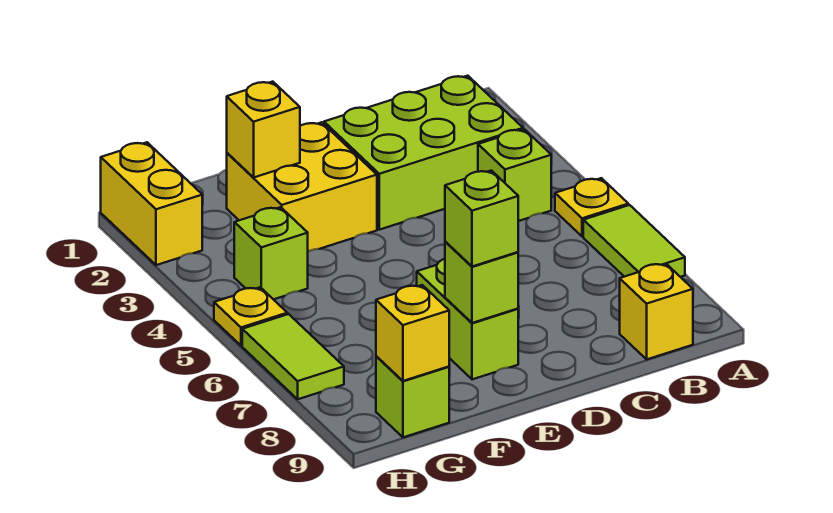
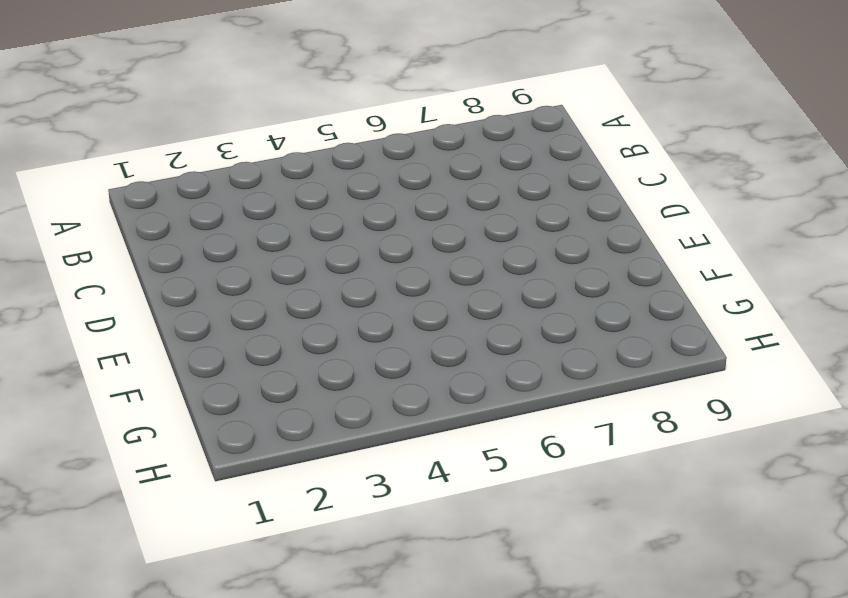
none -> yellow 1x1 plate [555,178,628,237]
none -> lime 1x2 tile [583,205,685,277]
none -> lime 2x3 brick [324,76,523,230]

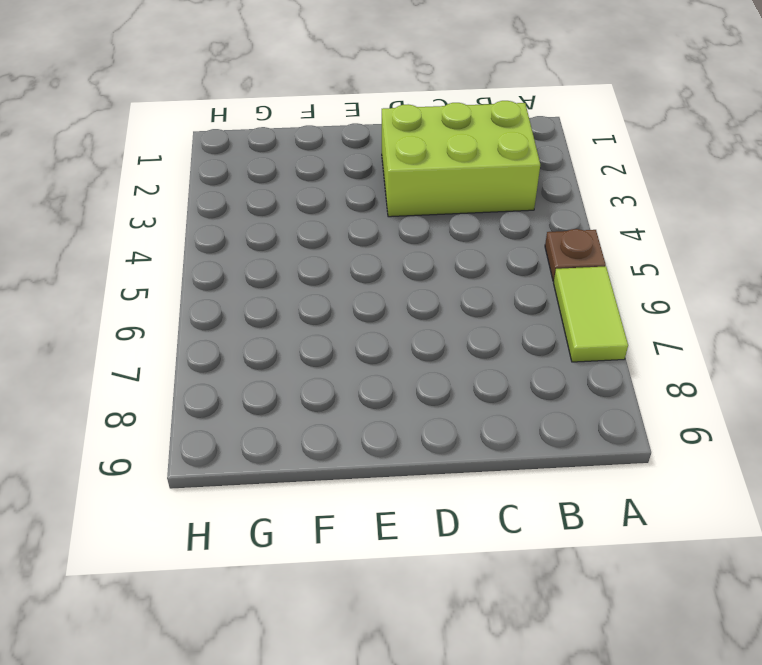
brown 1x1 plate [545,229,606,281] -> yellow 1x1 plate [555,178,628,237]
none -> lime 1x1 brick [478,129,551,221]
none -> yellow 1x1 brick [620,264,693,359]
none -> yellow 2x2 brick [227,122,377,251]

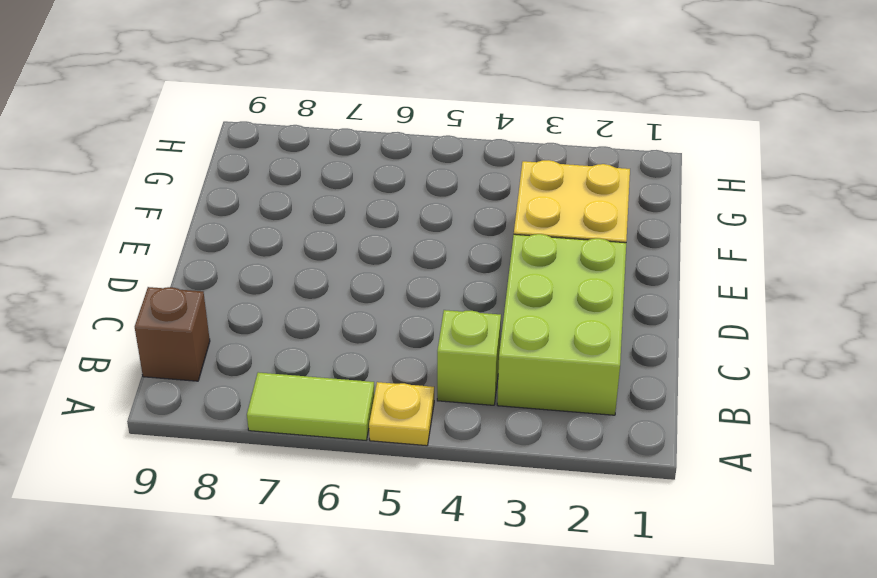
brown 1x1 brick [135,287,210,381] -> yellow 1x1 brick [620,264,693,359]
none -> lime 1x2 brick [417,259,518,379]
none -> lime 1x1 brick [234,207,308,300]
none -> lime 1x1 brick [376,356,449,437]

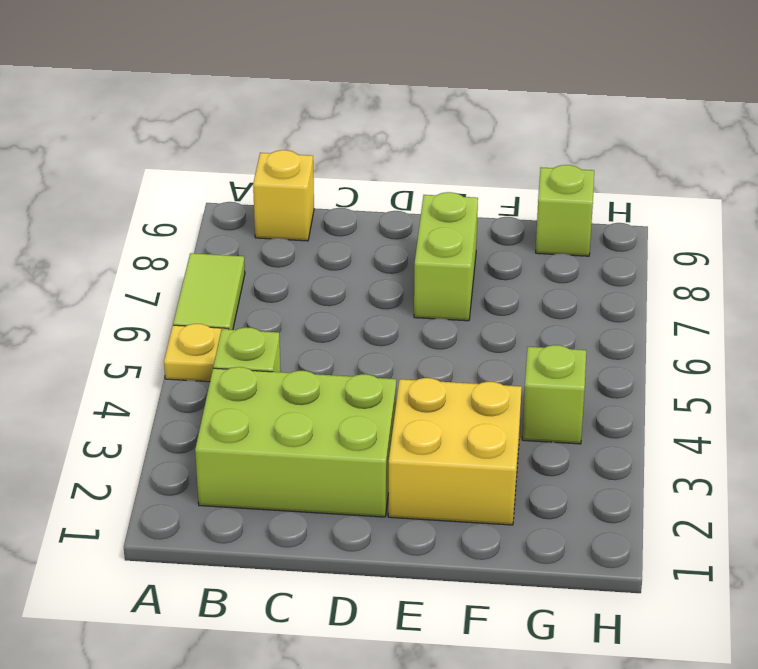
none -> yellow 1x2 brick [101,142,202,265]
none -> yellow 1x1 plate [214,287,287,346]
none -> lime 1x2 tile [242,314,344,399]

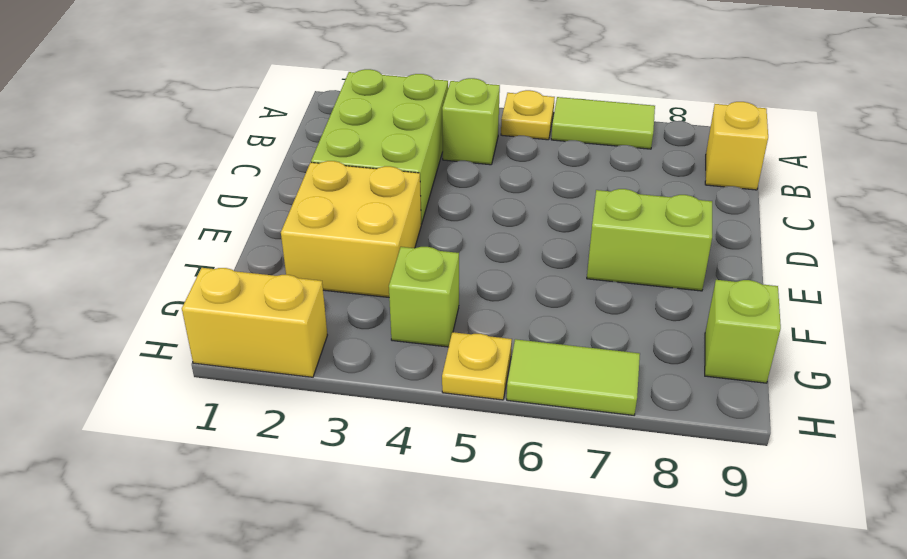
none -> lime 1x1 brick [445,242,518,323]
none -> yellow 1x1 brick [227,82,300,177]
none -> yellow 1x1 brick [376,285,449,381]

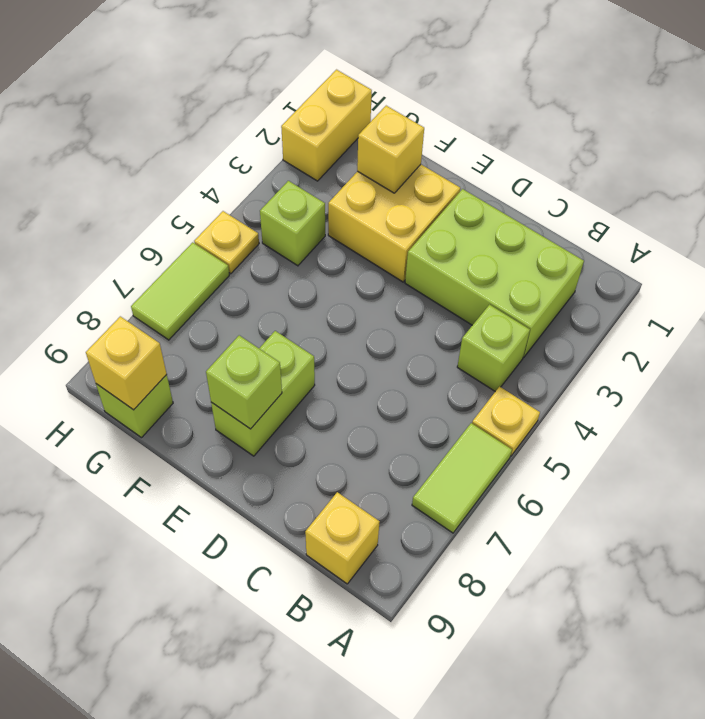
none -> lime 1x1 brick [445,171,518,267]

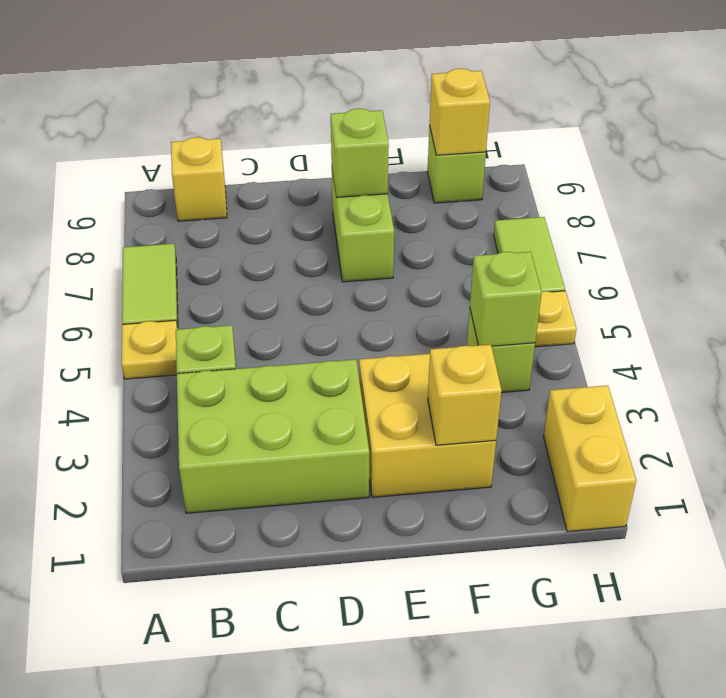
lime 1x1 brick [470,252,542,346] -> lime 1x1 brick moved to [445,171,518,267]

